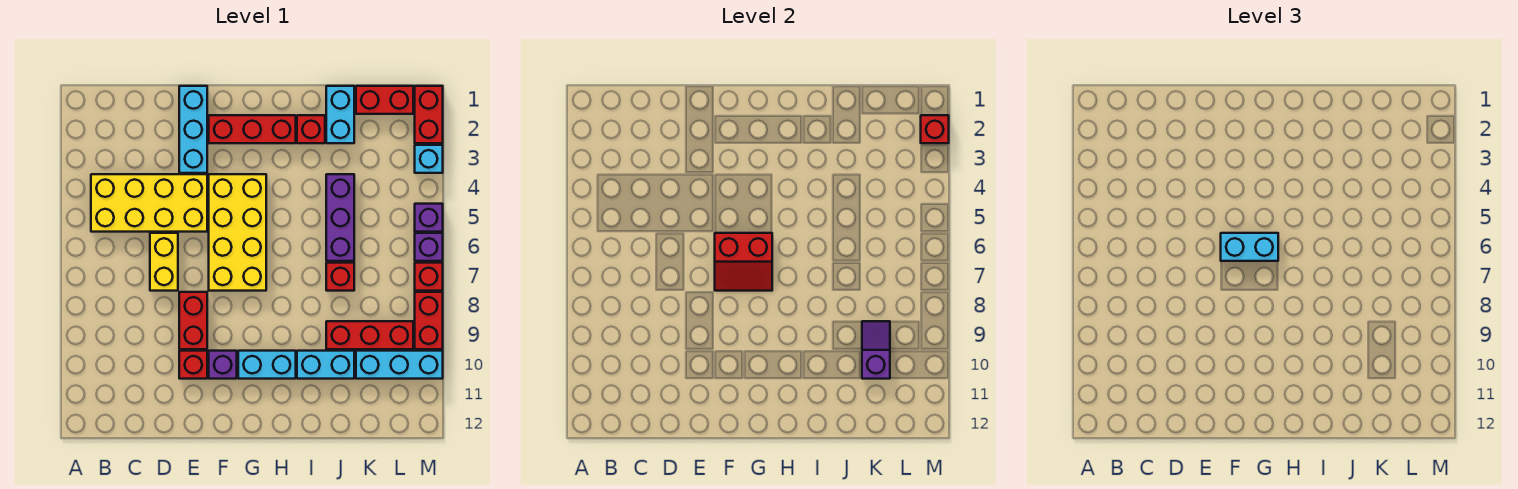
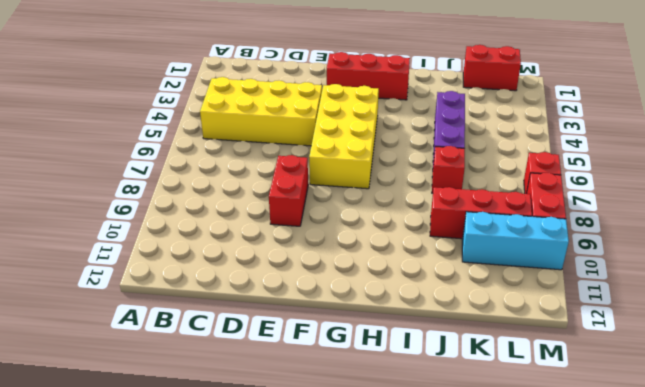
none -> yellow 1x2 brick [150,233,178,291]
none -> cyan 1x3 brick [179,86,207,173]
none -> red 1x1 brick [179,351,207,379]

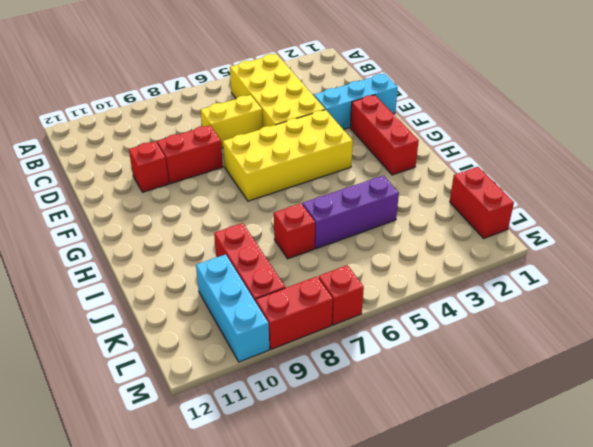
none -> purple 1x1 brick [209,351,237,379]
none -> cyan 1x2 brick [238,351,296,379]
none -> red 1x1 brick [297,115,325,143]

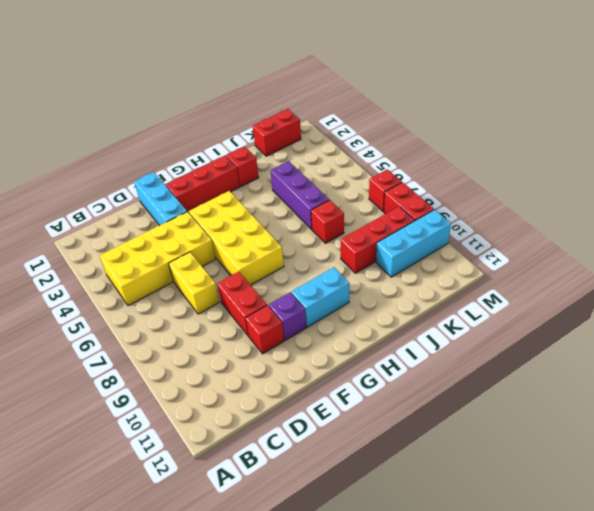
none -> cyan 1x2 brick [297,351,354,379]
none -> cyan 1x2 brick [326,86,354,143]
none -> red 1x2 brick [415,86,443,143]

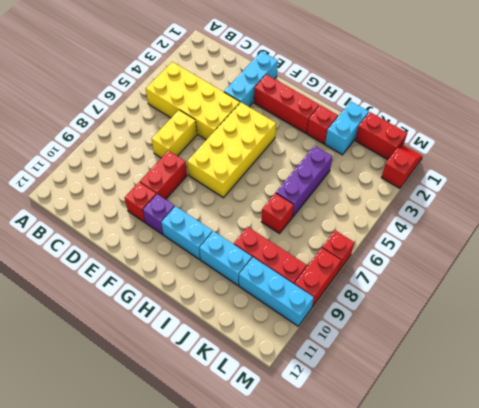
red 1x2 slope [381,146,422,188] -> red 1x2 brick [415,86,443,143]
none -> cyan 1x1 brick [415,145,443,173]
none -> purple 1x1 brick [415,204,443,232]
none -> purple 1x1 brick [415,233,443,261]

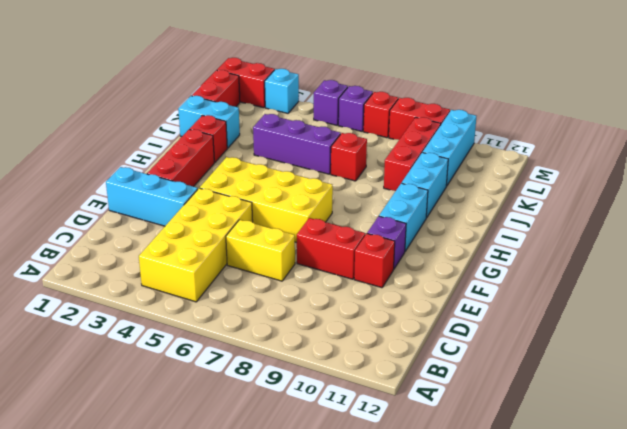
none -> red 2x2 slope [715,233,772,291]
none -> purple 1x2 slope [862,321,890,379]
none -> red 1x1 brick [921,115,949,143]

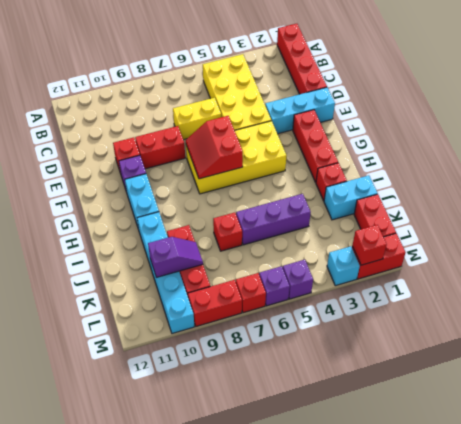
red 1x4 brick [277,24,327,94] -> none
none -> cyan 1x2 brick [1221,233,1278,261]

